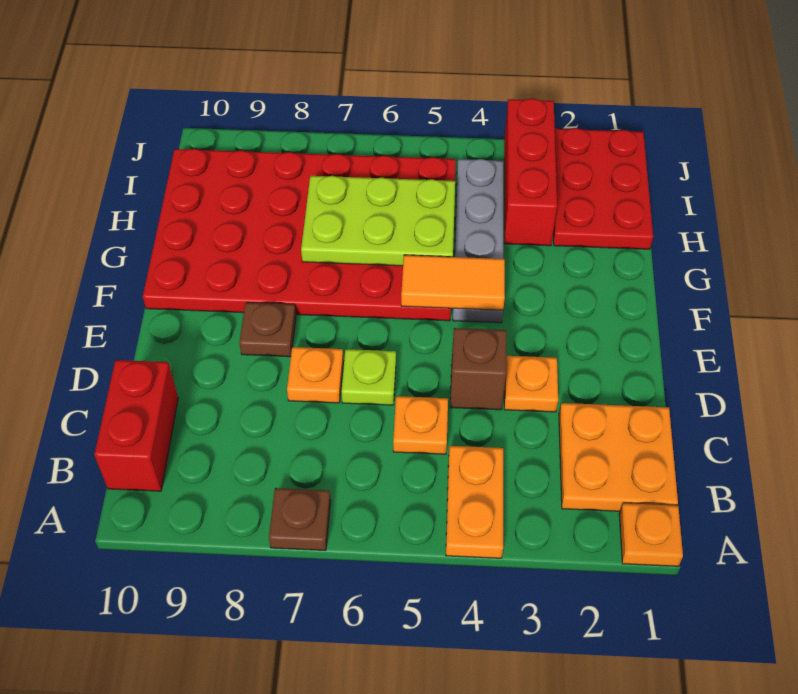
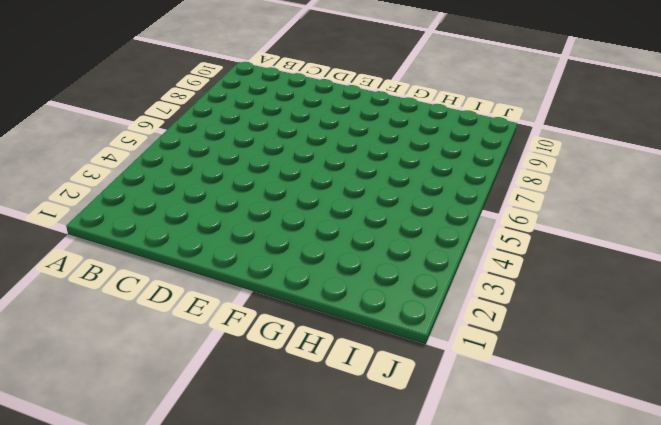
none -> orange 1x1 plate [619,503,683,566]
none -> orange 1x2 plate [446,446,503,558]
none -> brown 1x1 plate [269,488,331,550]

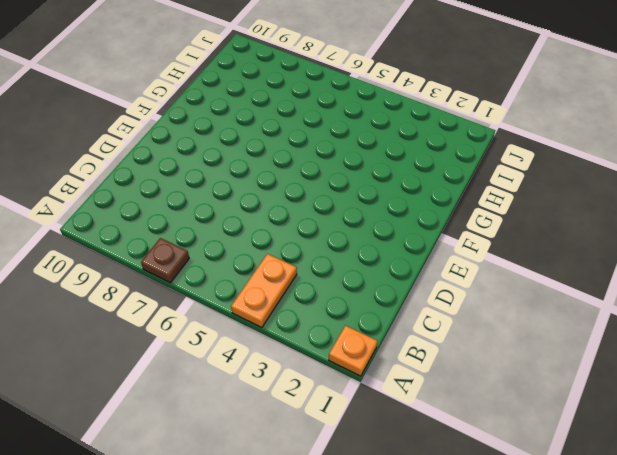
none -> orange 2x2 plate [559,403,678,511]
none -> red 1x2 brick [94,360,178,491]
none -> orange 1x1 plate [393,396,448,454]

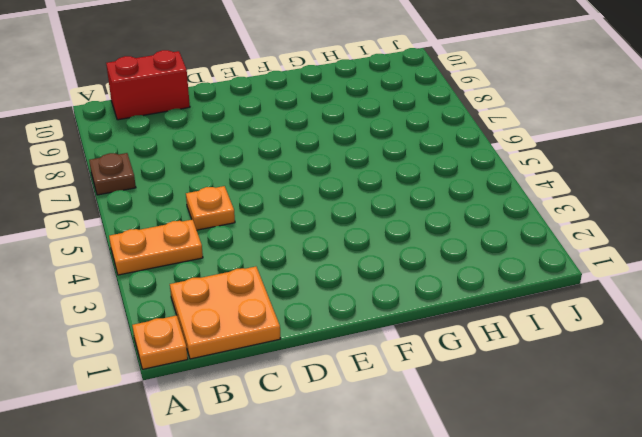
none -> orange 1x1 plate [504,356,558,412]
none -> brown 1x1 brick [450,328,506,410]
none -> lime 1x1 plate [341,349,396,405]

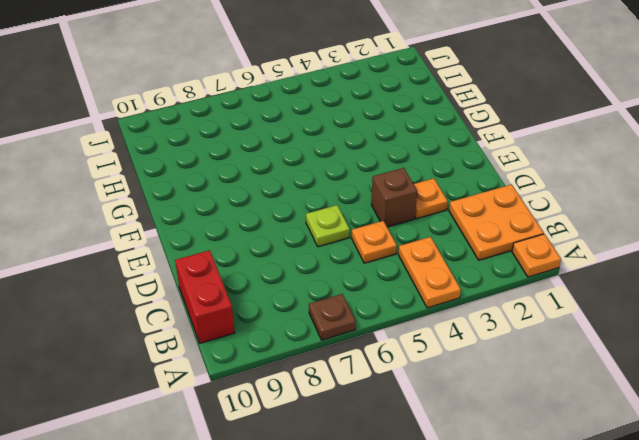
none -> orange 1x1 plate [287,347,343,403]
none -> brown 1x1 plate [239,303,296,357]
none -> grey 1x4 plate [453,159,503,323]

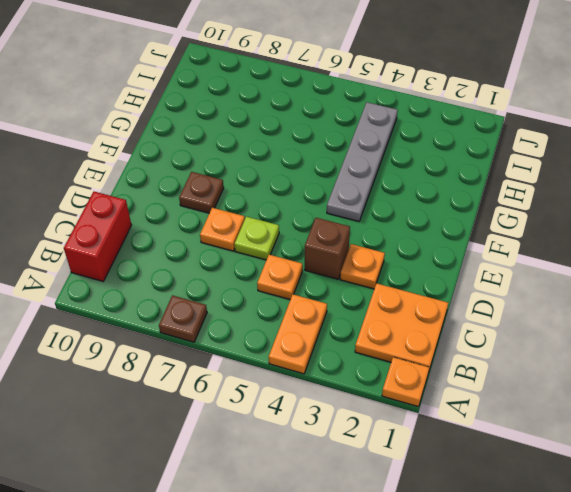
none -> red 4x6 plate [143,149,456,321]
none -> red 2x3 plate [553,128,653,249]
none -> red 1x3 brick [504,98,557,246]

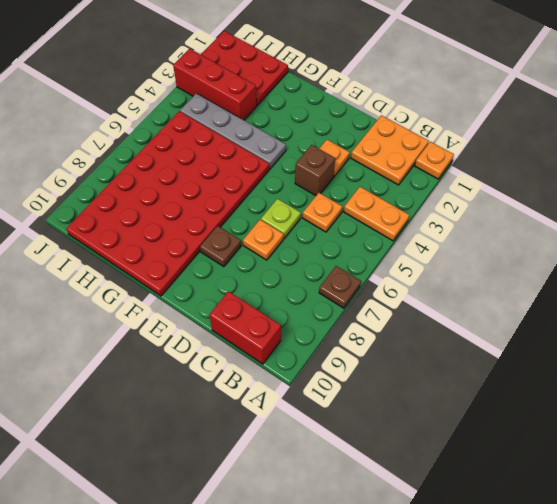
none -> orange 1x2 tile [401,255,505,310]
none -> lime 2x3 plate [301,176,455,266]

